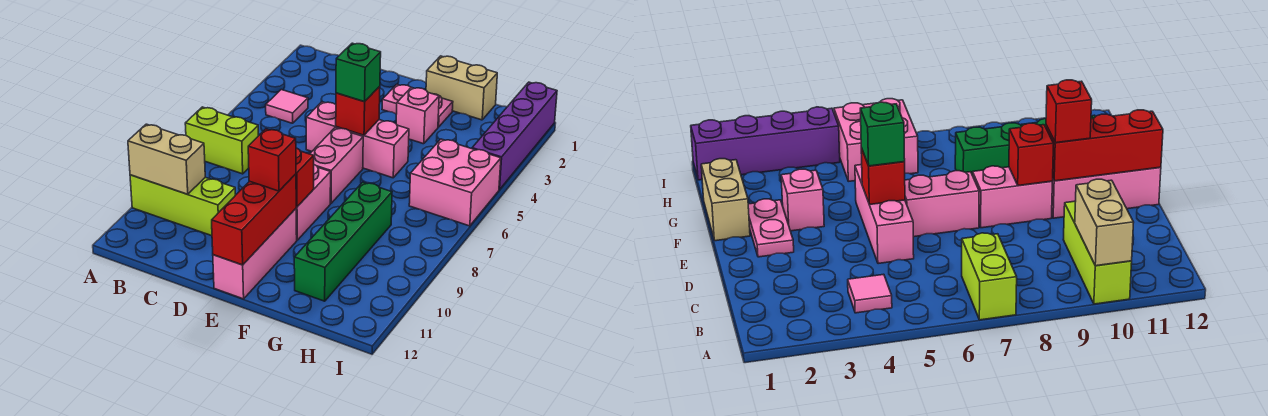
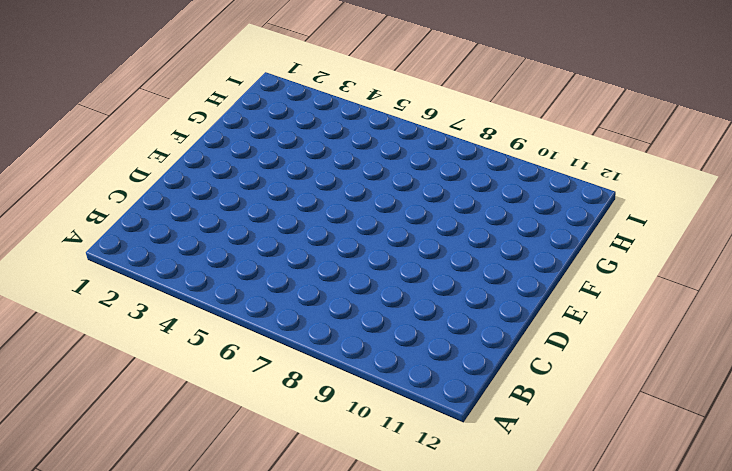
none -> lime 1x2 brick [185,107,258,174]
none -> lime 1x3 brick [130,175,236,236]
none -> pink 1x1 tile [266,90,308,123]

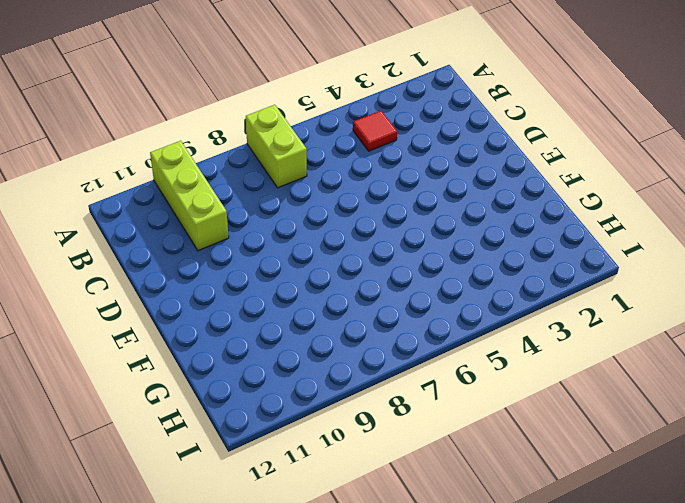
red 1x1 tile [353,111,397,151] -> pink 1x1 tile [266,90,308,123]
none -> pink 1x3 brick [306,102,409,178]
none -> pink 1x2 plate [382,84,453,127]
none -> pink 1x2 brick [310,128,363,203]

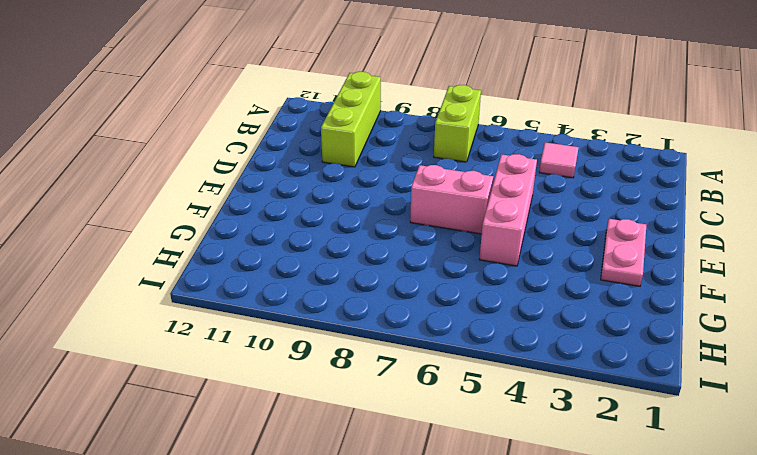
none -> pink 1x2 brick [296,165,331,240]
none -> pink 1x3 brick [213,209,297,299]
none -> tan 1x2 brick [426,56,497,120]

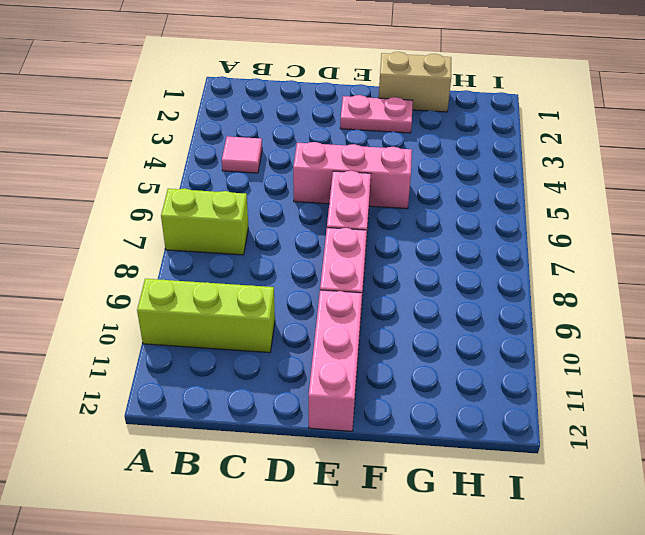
none -> pink 1x1 brick [396,87,439,144]
none -> green 1x4 brick [294,182,392,301]
none -> pink 2x2 brick [409,139,501,226]

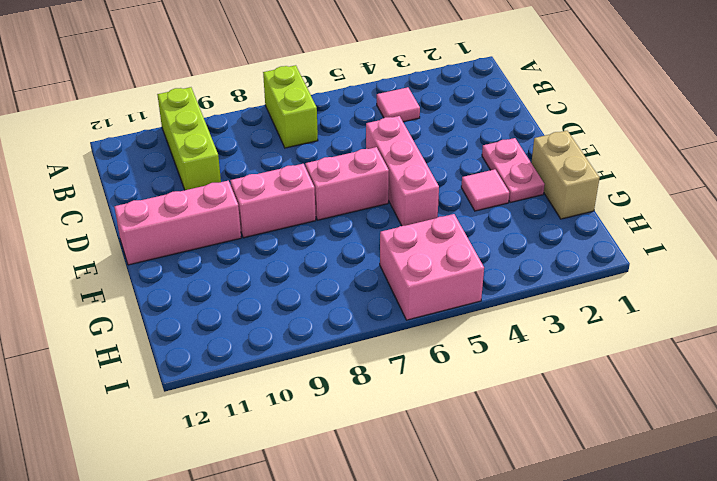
pink 1x1 tile [461,169,509,211] -> pink 1x1 brick [396,87,439,144]
none -> green 1x4 brick [294,182,392,301]
none -> purple 1x4 brick [472,82,557,190]
none -> tan 1x2 brick [128,124,205,194]

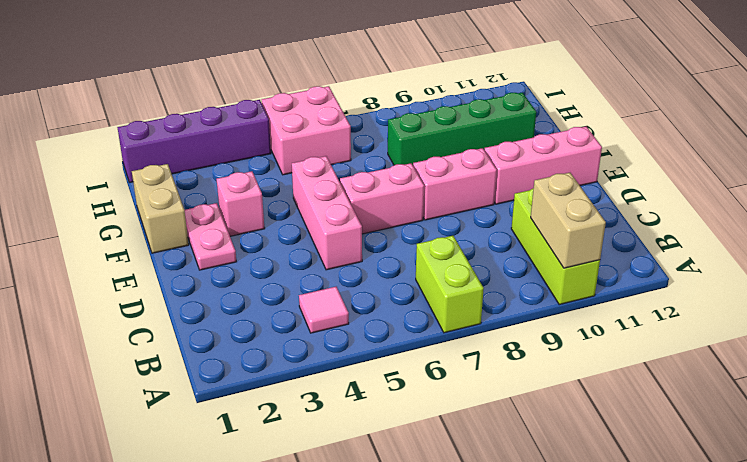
none -> red 1x1 brick [336,86,380,135]
none -> red 1x1 brick [296,148,314,207]
none -> red 1x3 brick [212,174,296,265]

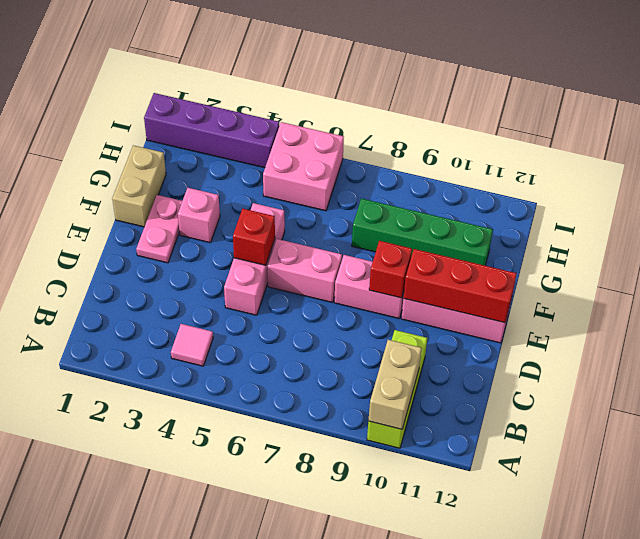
none -> lime 1x2 brick [185,107,258,174]
none -> green 1x1 brick [336,43,381,102]
none -> red 1x1 brick [248,129,296,191]

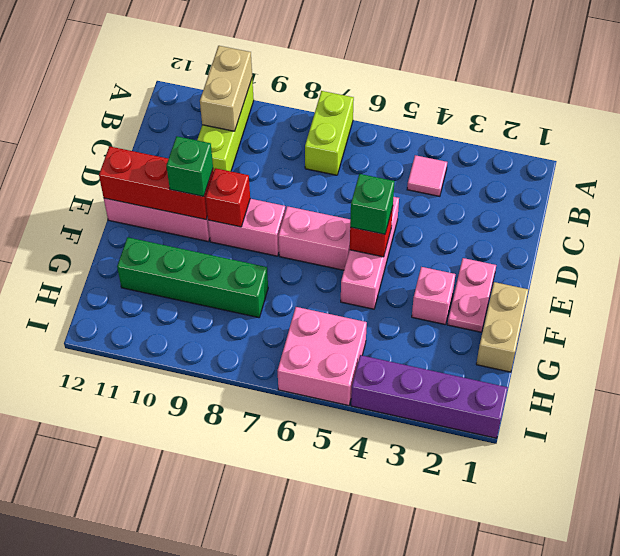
green 1x1 brick [166,136,213,196] -> red 1x1 brick [248,129,296,191]

